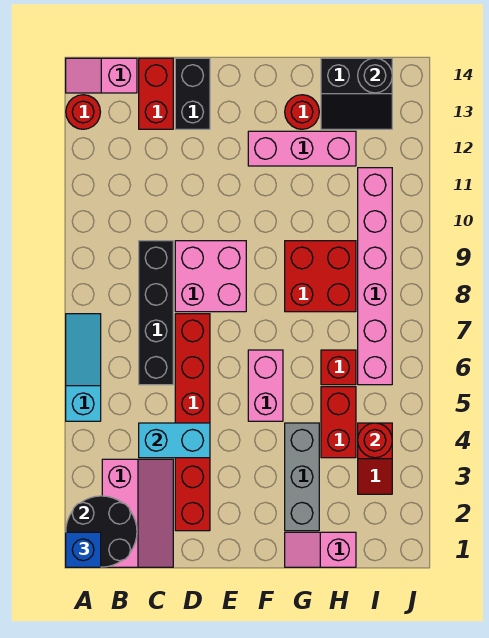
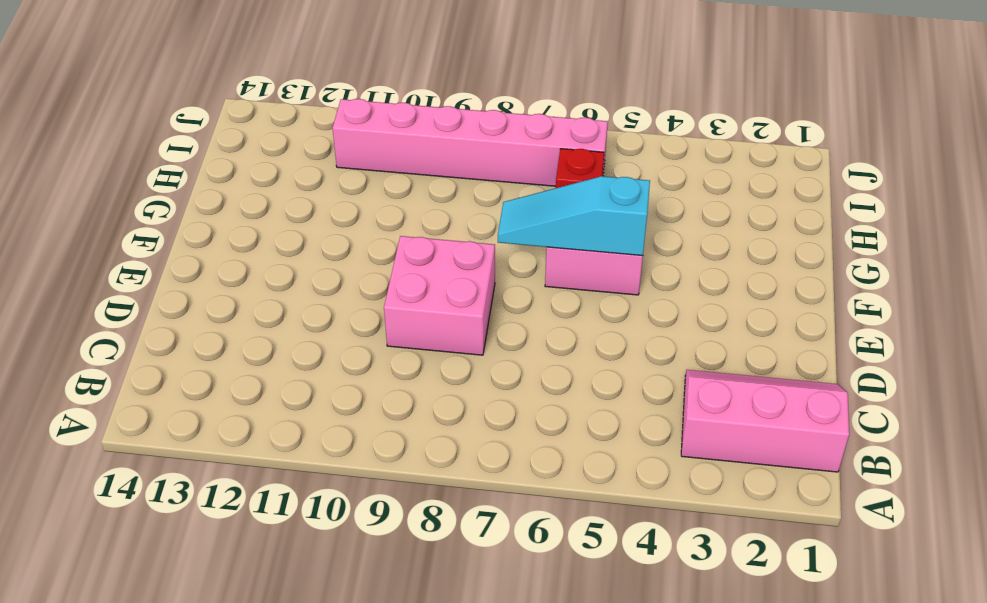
cyan 1x3 slope [498,176,650,256] -> cyan 1x3 slope moved to [66,314,101,421]
none -> red 1x1 round brick [66,95,100,129]
none -> pink 1x2 slope [66,58,137,93]
none -> black 1x4 brick [139,241,173,385]

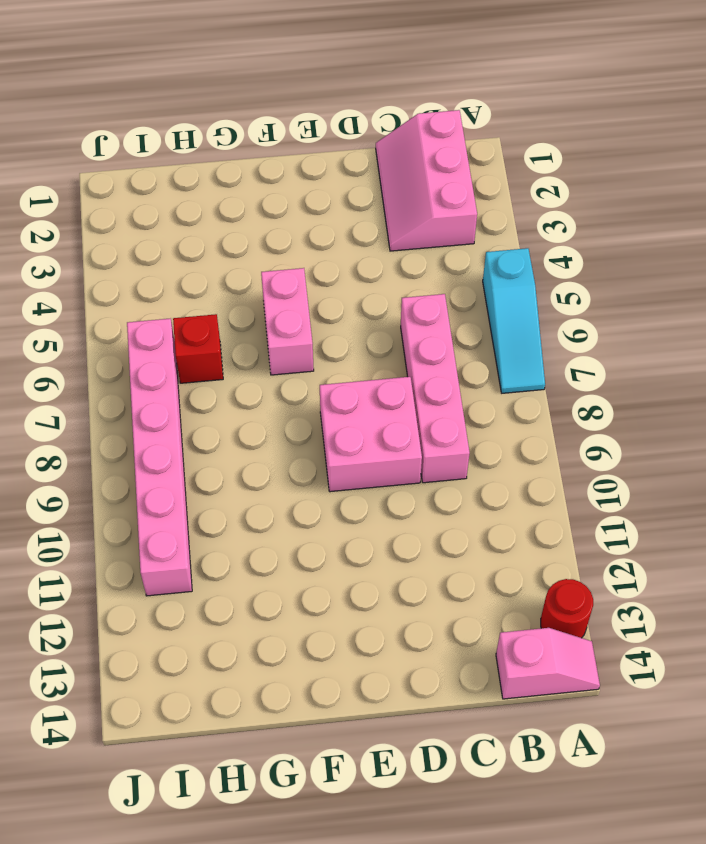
pink 1x4 brick [401,294,470,483] -> black 1x4 brick [139,241,173,385]
none -> red 1x2 brick [139,58,173,129]
none -> red 1x6 brick [175,314,210,531]
none -> black 1x2 brick [175,58,210,129]

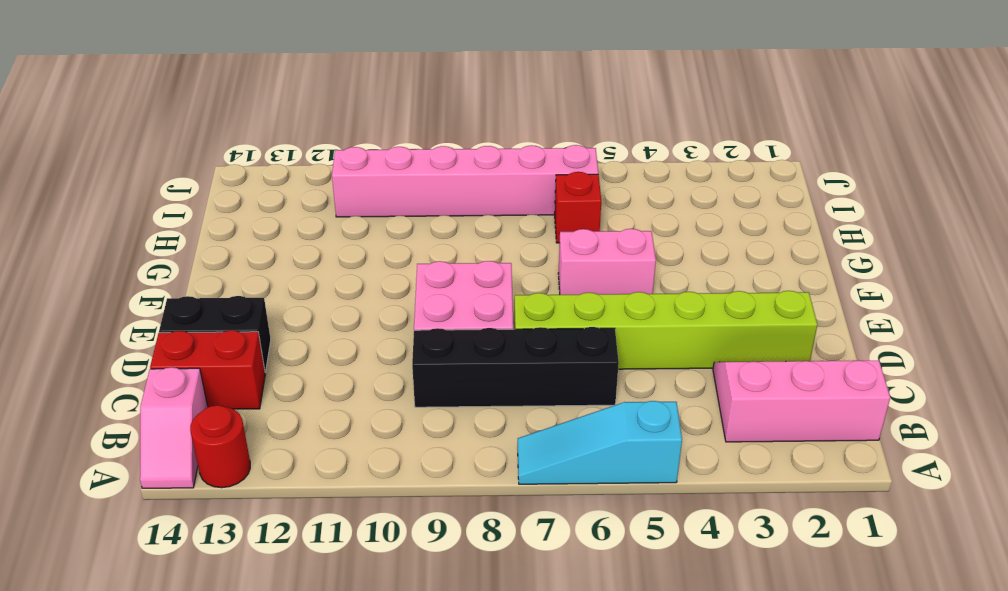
lime 1x6 brick [515,291,817,369] -> red 1x6 brick [175,314,210,531]
none -> pink 1x3 brick [248,131,356,166]
none -> pink 1x2 slope [285,532,356,567]
none -> grey 1x3 brick [285,423,319,531]

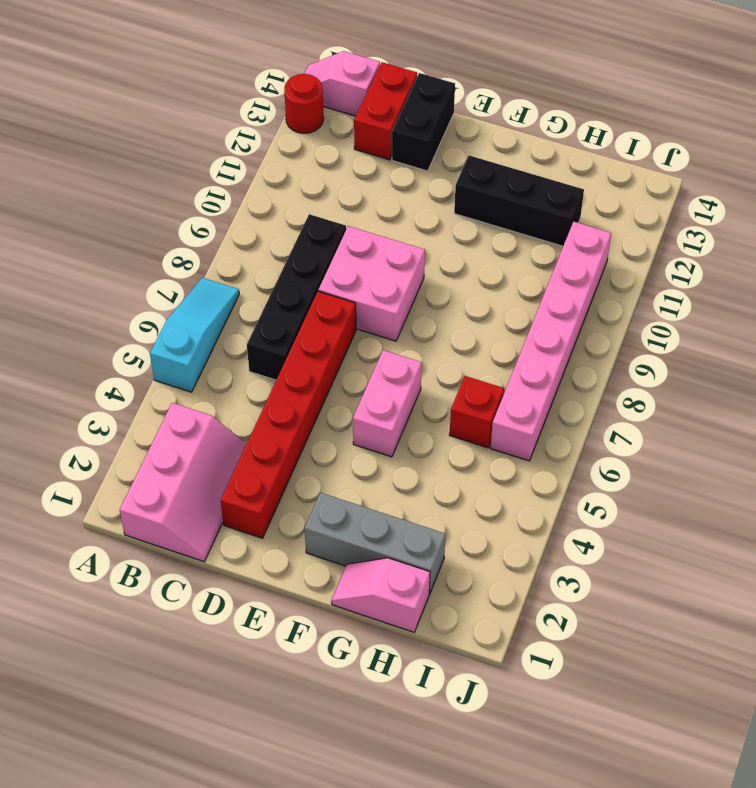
grey 1x3 brick [305,493,445,594] -> grey 1x3 brick turned to [285,423,319,531]
black 1x3 brick [454,156,584,246] -> pink 1x3 brick [248,131,356,166]
none -> red 2x2 brick [285,241,356,312]
none -> red 1x1 round brick [285,95,319,129]
none -> red 1x2 brick [321,387,356,458]

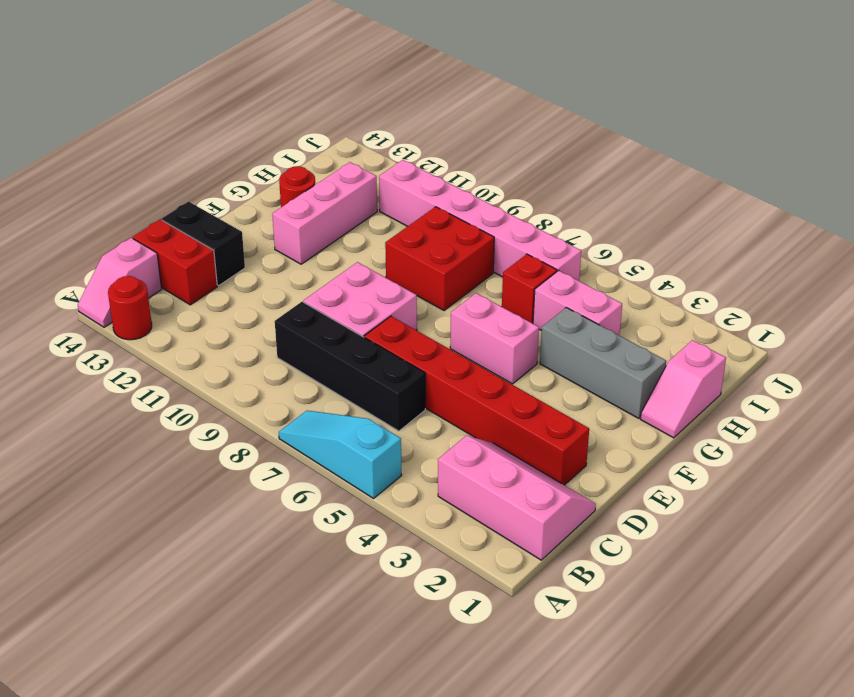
pink 1x2 brick [533,271,622,335] -> red 1x2 brick [321,387,356,458]
none -> black 2x2 slope [321,58,392,129]
none -> red 1x2 slope [358,423,392,494]
none -> black 2x2 round brick [66,496,137,567]

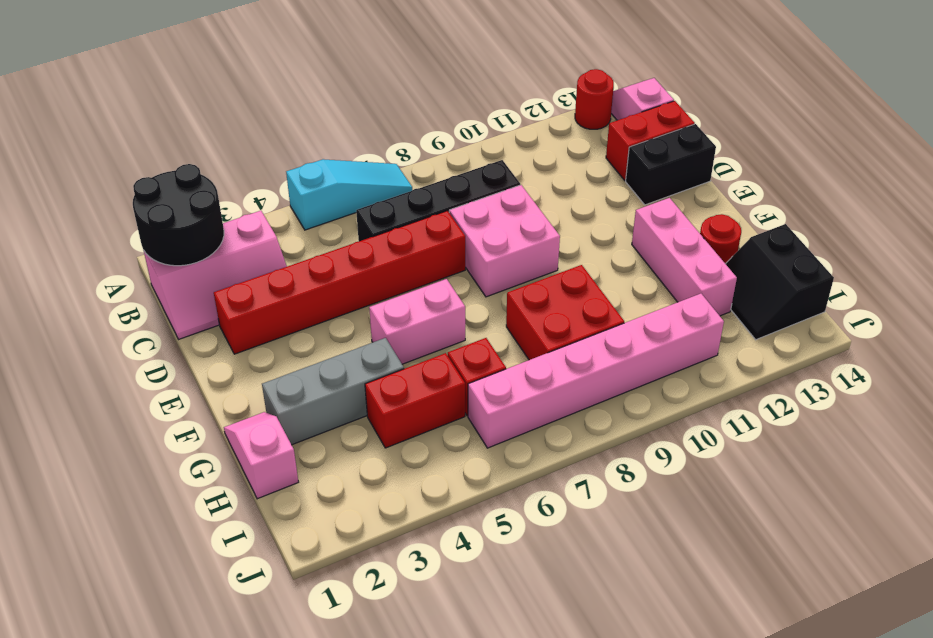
none -> red 1x2 slope [358,423,392,494]
none -> cyan 1x2 brick [139,423,210,458]
none -> red 1x1 round brick [358,423,392,458]

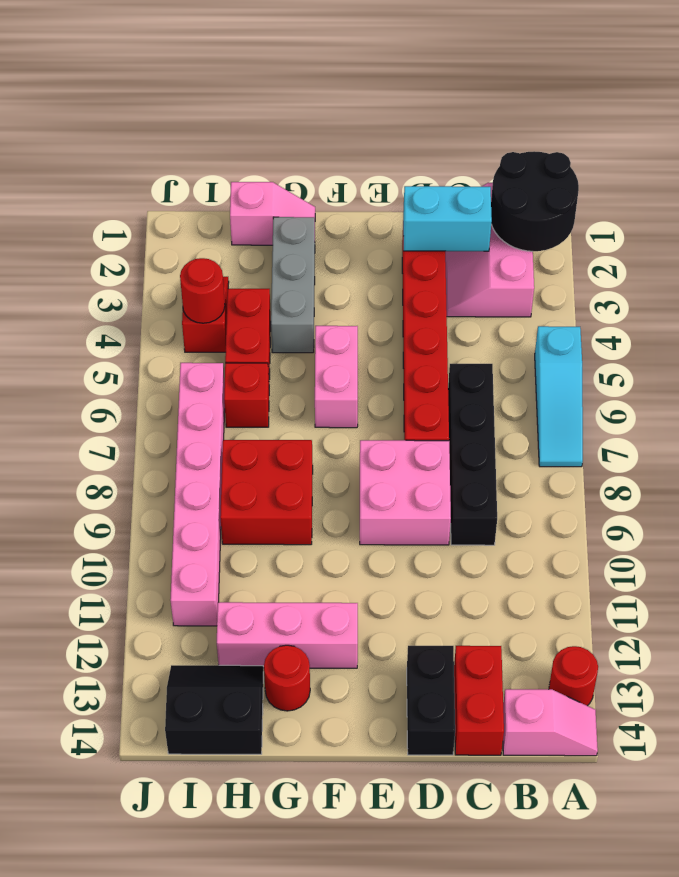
cyan 1x2 brick [403,186,492,251] -> cyan 1x2 brick moved to [139,423,210,458]
none -> black 1x1 round brick [358,58,392,93]
none -> blue 1x1 brick [66,532,101,567]

